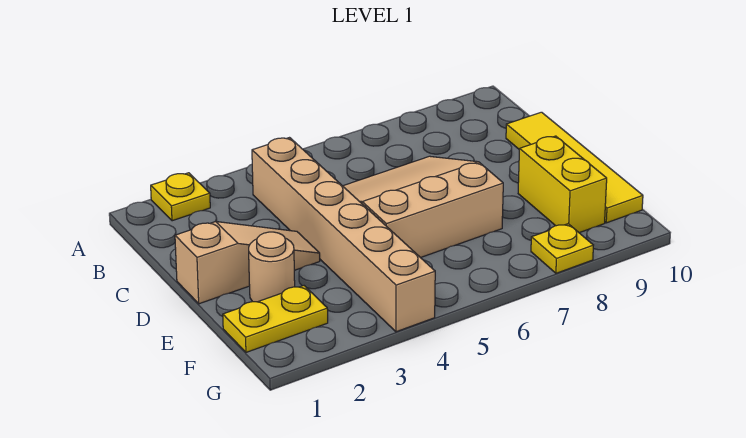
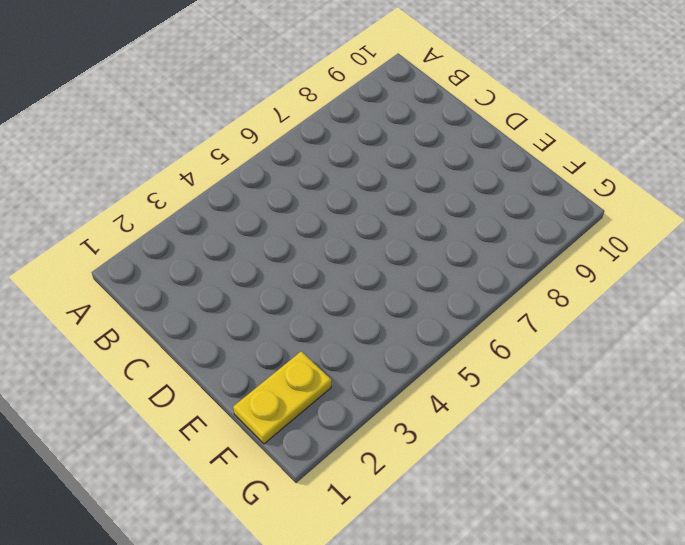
none -> yellow 1x1 plate [151,173,210,221]
none -> tan 1x6 brick [252,138,435,332]

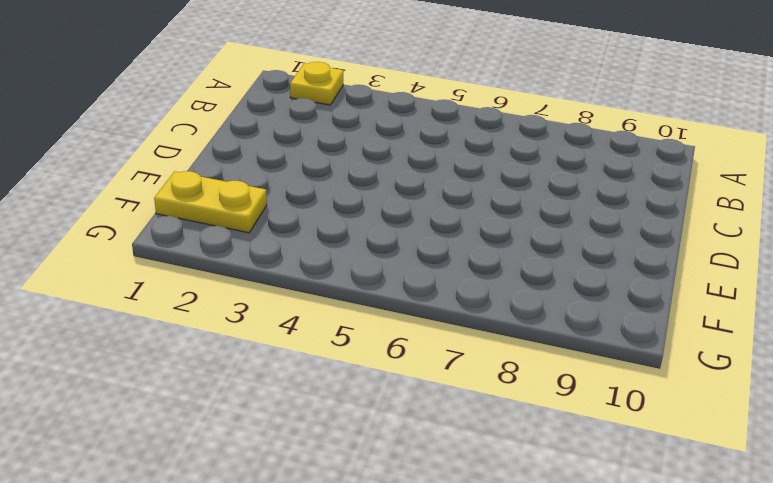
none -> tan 1x6 brick [252,138,435,332]
none -> tan 3x3 slope [343,156,503,258]

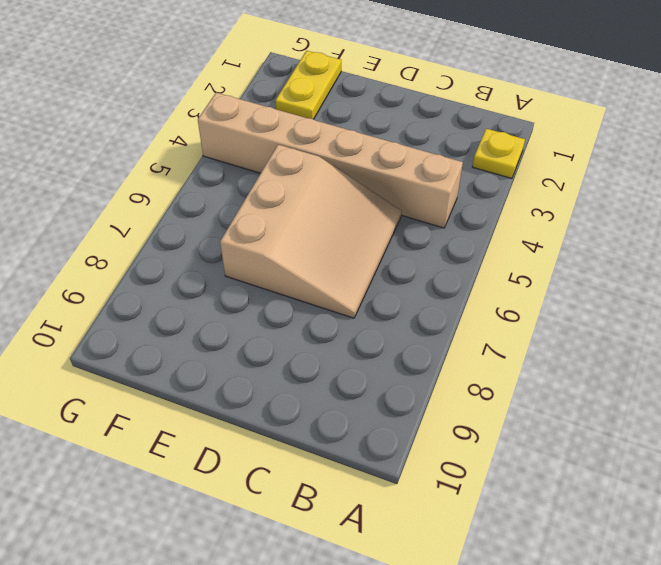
none -> yellow 1x4 tile [506,112,643,223]
none -> tan 1x3 slope [175,222,320,304]

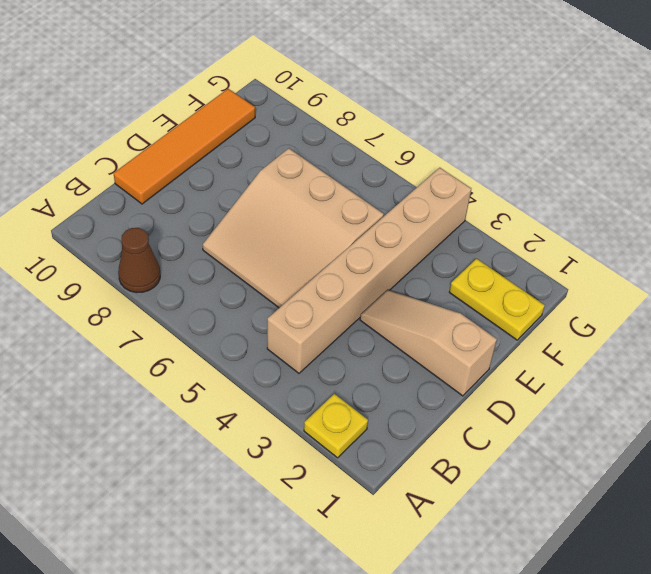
brown 1x1 cone [118,228,160,293] -> none
orange 1x4 tile [113,89,255,204] -> yellow 1x4 tile [506,112,643,223]
none -> tan 1x1 round brick [249,232,295,302]
none -> yellow 1x2 brick [518,136,607,233]

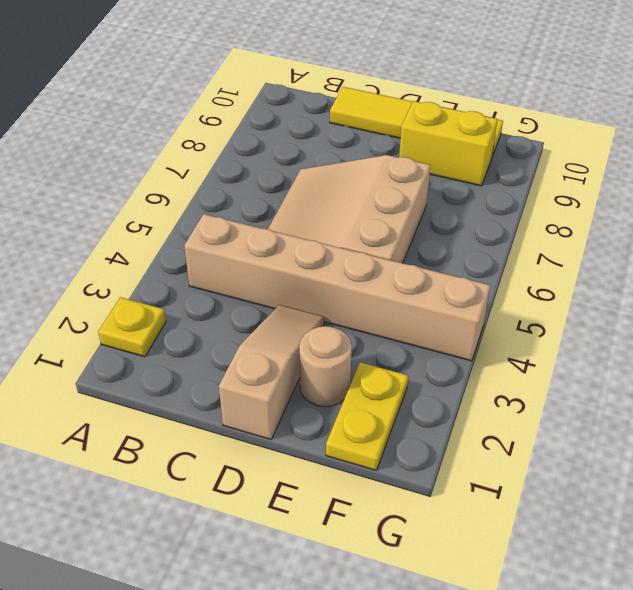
none -> yellow 1x1 plate [531,224,593,273]

